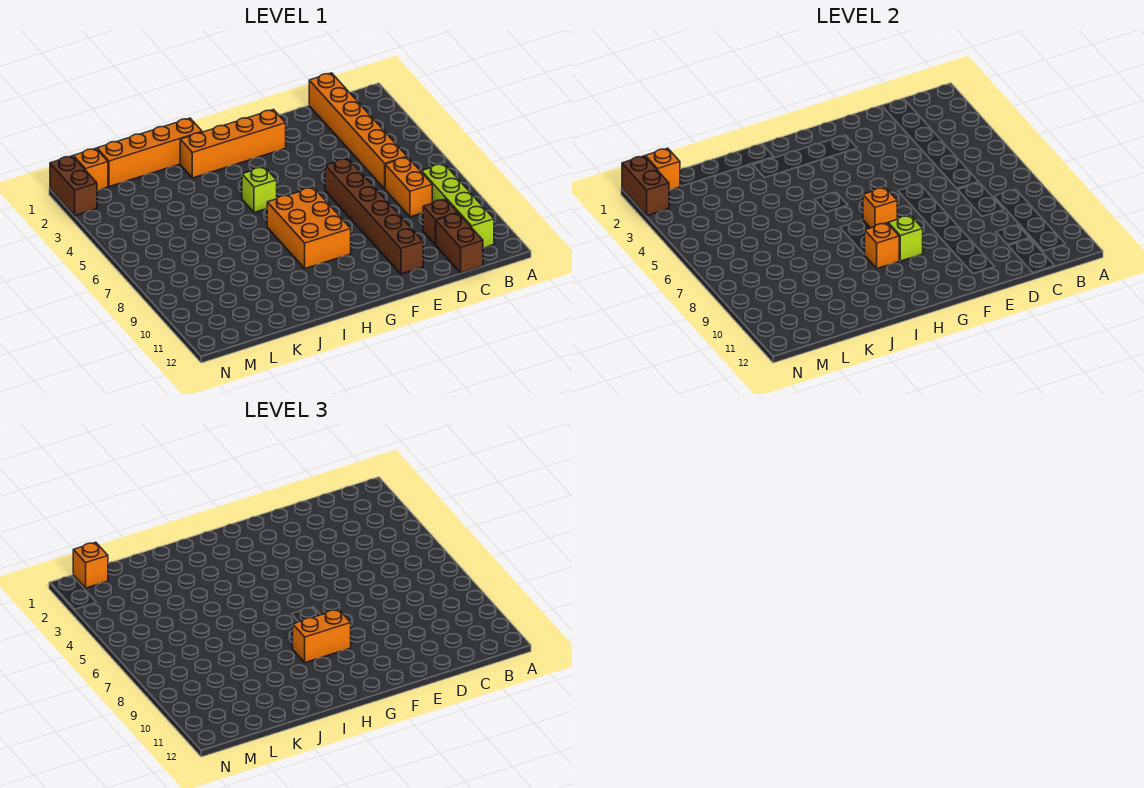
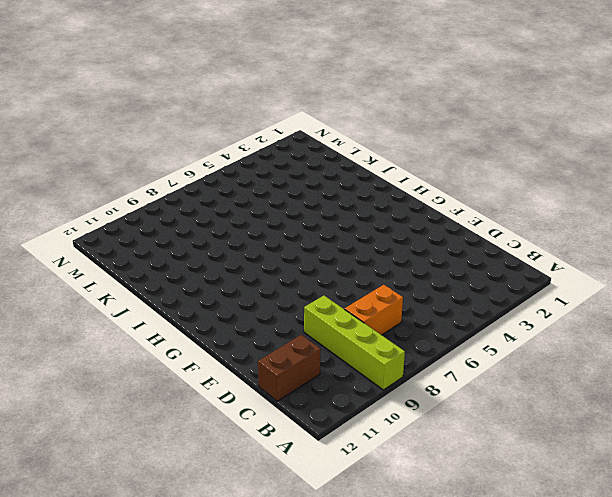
lime 1x4 brick [304,296,405,390] -> lime 1x4 brick turned to [421,164,494,248]
none -> orange 1x6 brick [309,73,407,189]
none -> brown 1x1 brick [423,199,458,245]
none -> brown 1x6 brick [325,158,423,274]

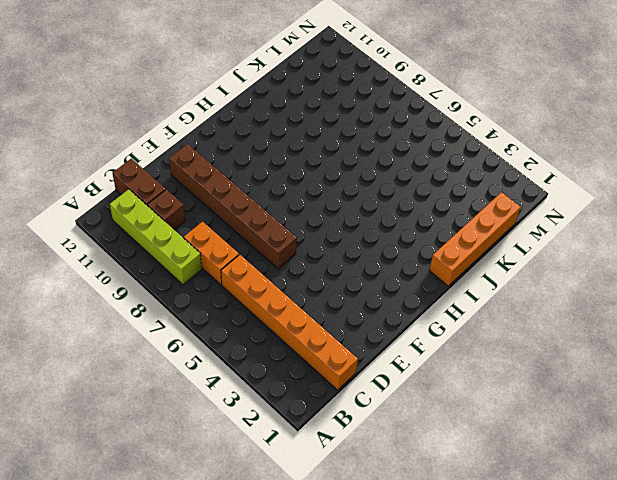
none -> orange 1x4 brick [180,110,286,178]
none -> orange 2x3 brick [267,187,351,269]
none -> lime 1x1 brick [242,167,277,213]

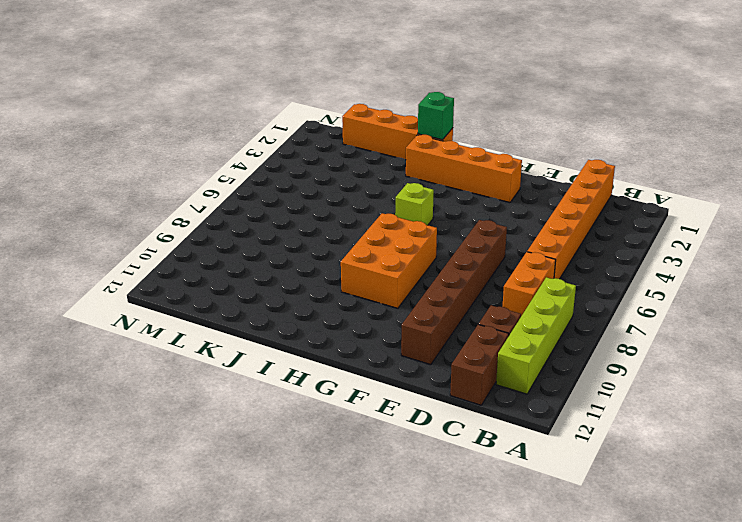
green 1x1 brick [418,92,454,140] -> none
none -> orange 1x1 brick [73,148,108,191]
none -> brown 1x2 brick [50,156,97,216]
none -> orange 1x1 brick [863,187,897,228]

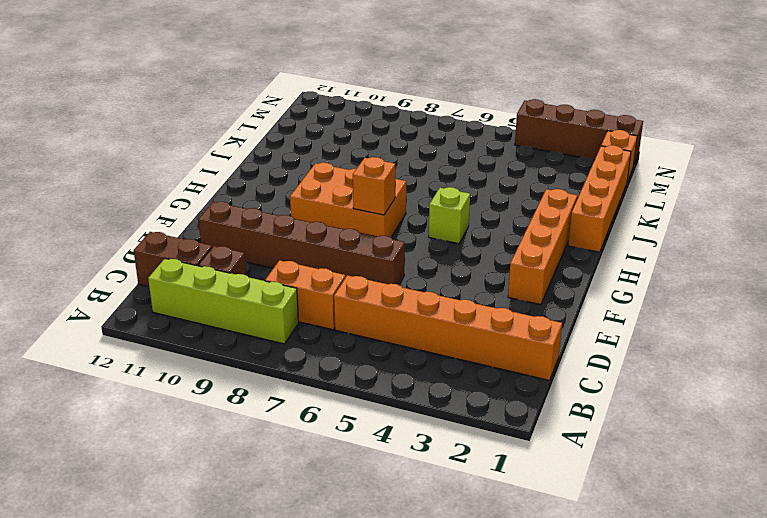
brown 1x4 brick [515,99,643,166] -> brown 1x2 brick [50,156,97,216]
none -> lime 1x1 brick [888,215,923,261]
none -> orange 1x1 brick [864,223,899,269]
none -> orange 1x1 brick [645,148,680,191]

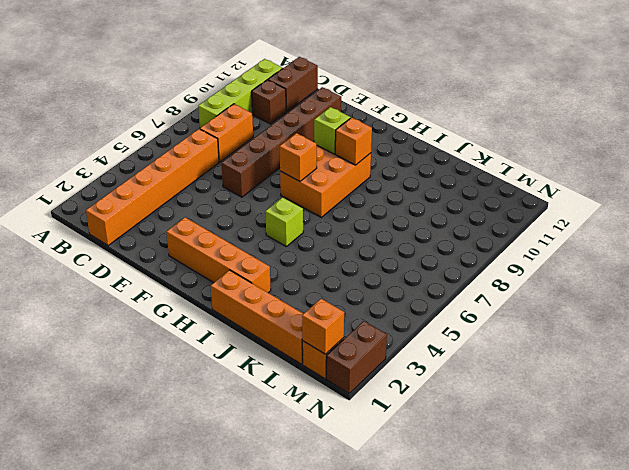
none -> brown 1x2 brick [622,156,669,216]
none -> orange 1x2 brick [293,609,351,663]
none -> orange 1x1 brick [73,542,108,588]

